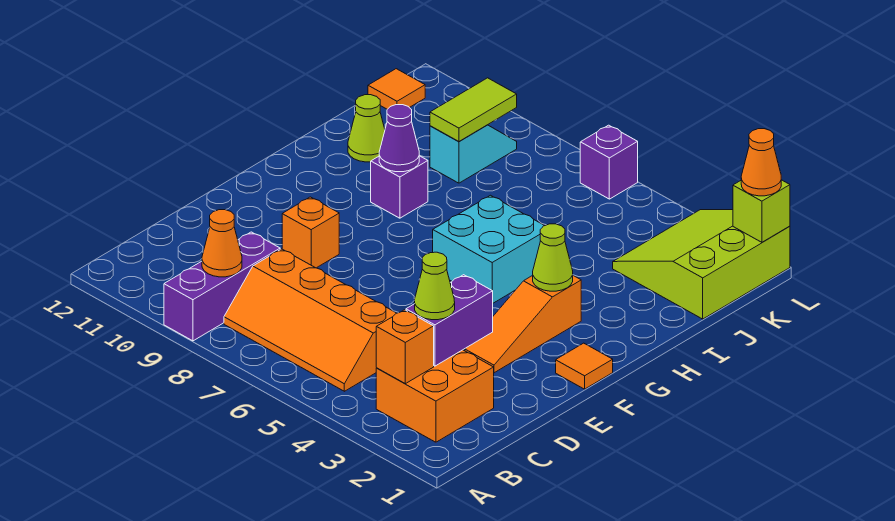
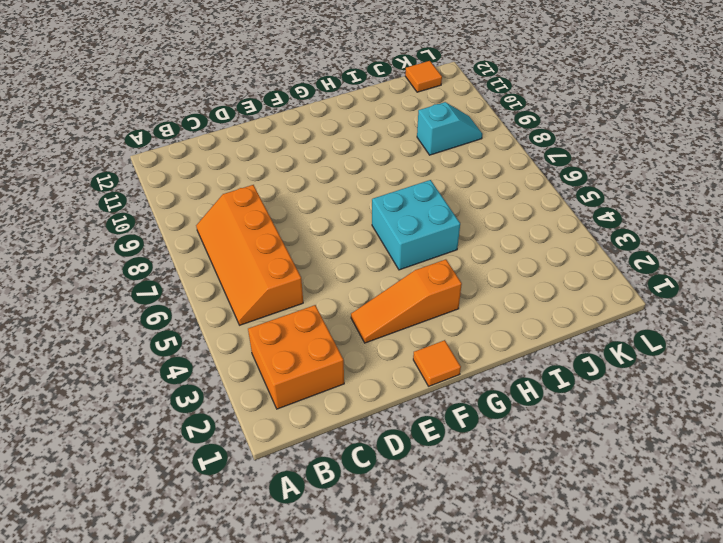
none -> purple 1x3 brick [164,232,280,341]
none -> orange 1x1 brick [282,197,339,268]
none -> purple 1x1 brick [371,156,428,218]

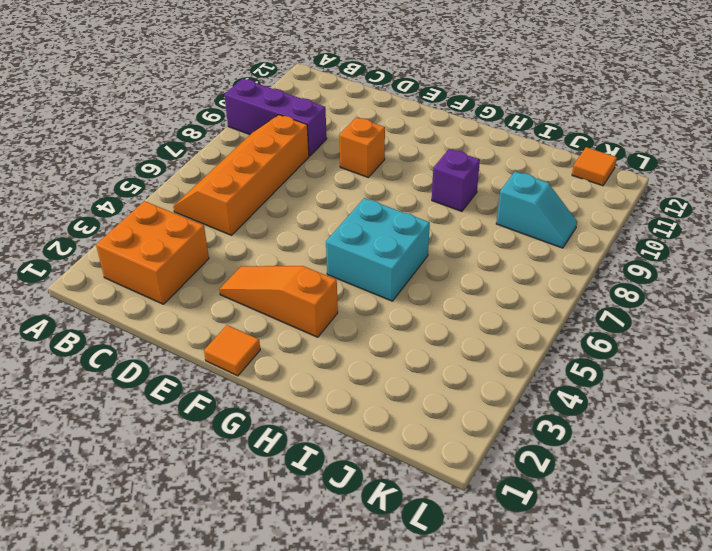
none -> lime 1x1 cone [348,95,385,162]
none -> lime 3x3 slope [613,210,790,319]
none -> purple 1x1 brick [580,125,638,199]

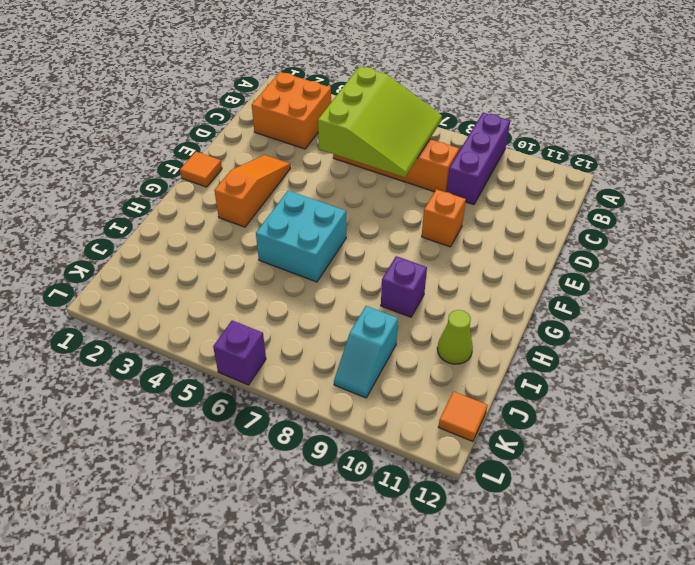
lime 3x3 slope [318,66,442,177] -> lime 3x3 slope moved to [613,210,790,319]
none -> orange 1x1 brick [376,310,434,384]
none -> orange 1x1 cone [202,210,242,277]
none -> purple 1x2 brick [406,275,493,366]

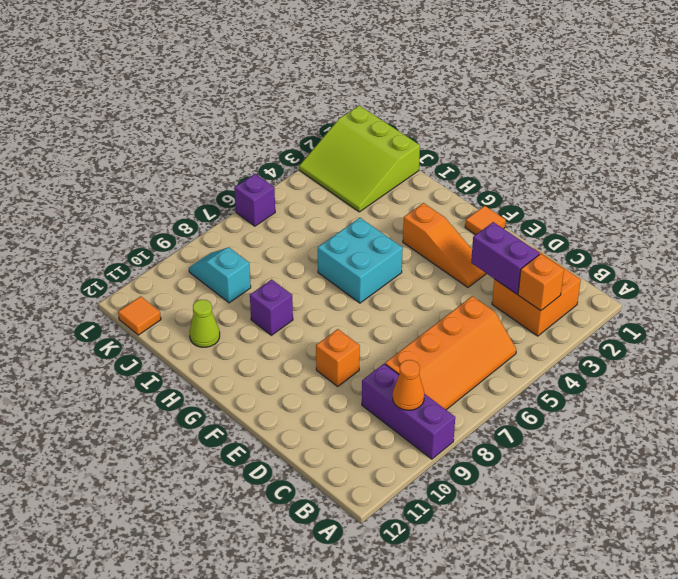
none -> lime 1x1 cone [533,224,573,291]
none -> purple 1x1 cone [379,105,419,172]
none -> lime 1x2 tile [430,78,517,142]

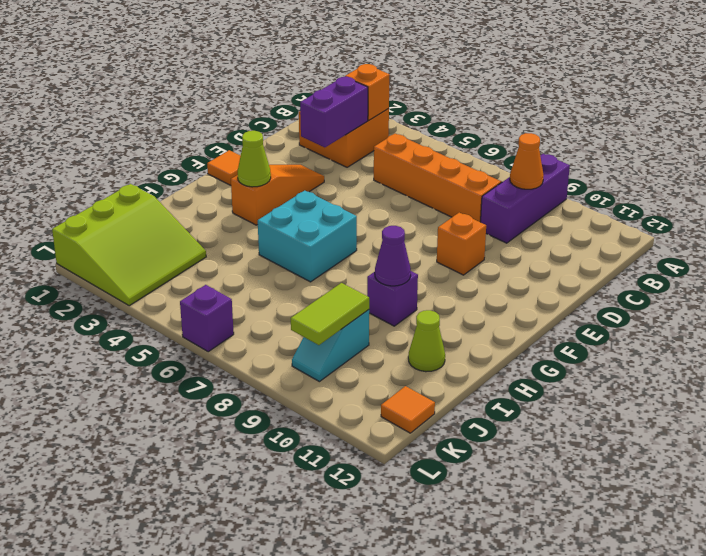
none -> lime 1x1 brick [733,180,790,242]
none -> lime 1x1 cone [415,252,455,320]
none -> orange 1x1 cone [741,129,781,196]

